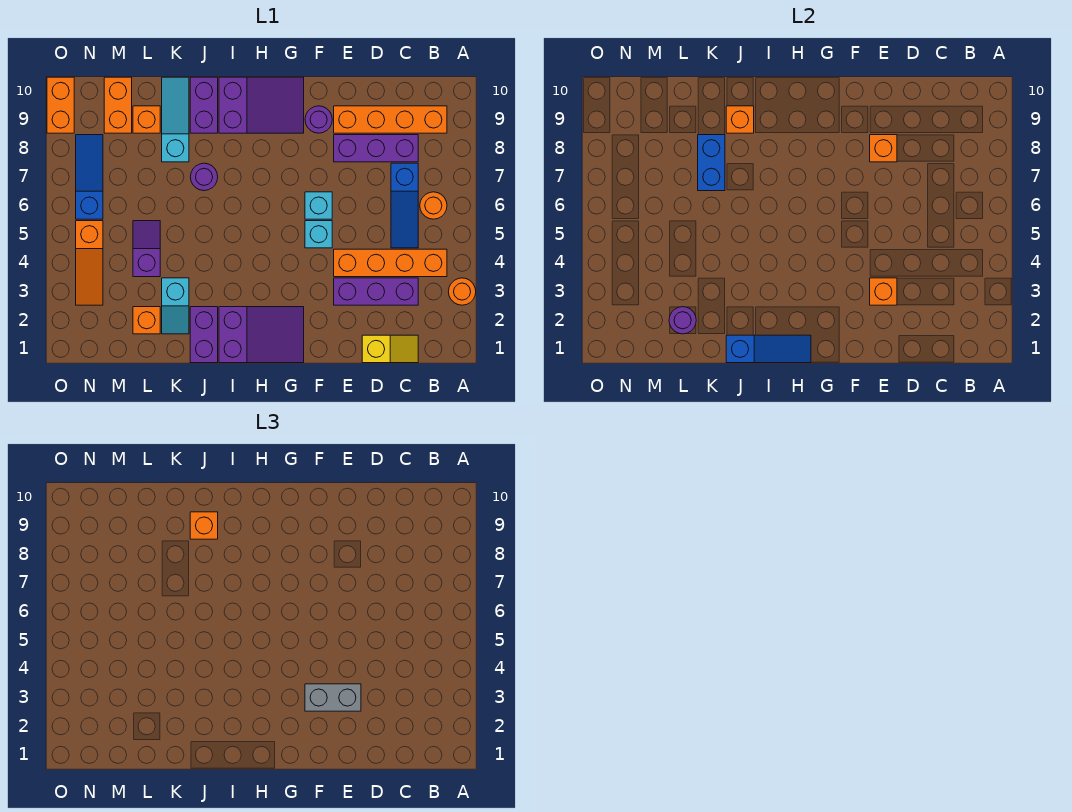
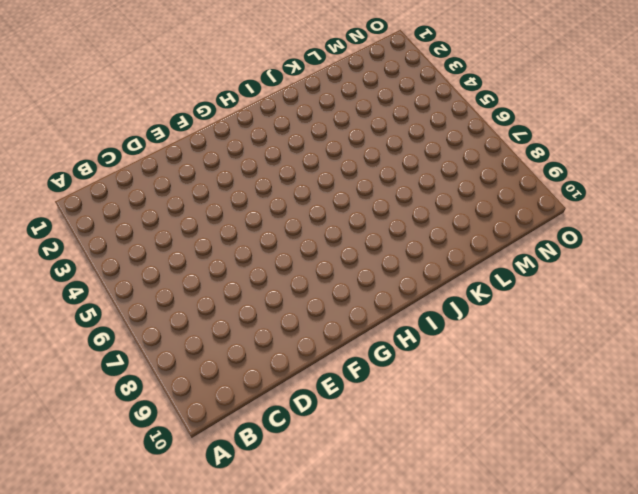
none -> orange 1x1 round brick [448,278,476,305]
none -> orange 1x4 brick [334,249,447,277]
none -> orange 1x1 round brick [420,192,447,219]
none -> orange 1x4 brick [334,106,447,133]

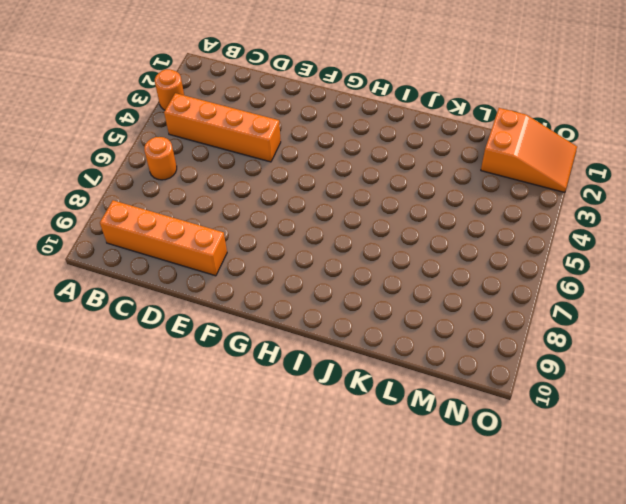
orange 2x3 slope [481,108,577,192] -> none
none -> yellow 1x2 slope [362,335,418,363]
none -> purple 1x3 brick [334,278,418,305]
none -> blue 1x3 slope [391,163,418,248]
none -> purple 1x3 brick [334,135,418,162]

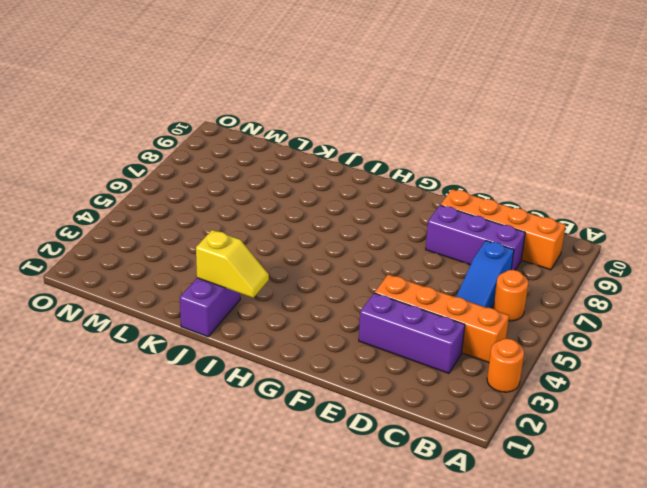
yellow 1x2 slope [196,230,269,298] -> yellow 1x2 slope moved to [362,335,418,363]
none -> cyan 1x1 brick [305,221,332,248]
none -> cyan 1x1 brick [305,192,332,219]
none -> purple 1x1 round brick [305,106,332,133]
none -> purple 2x3 slope [219,307,304,363]

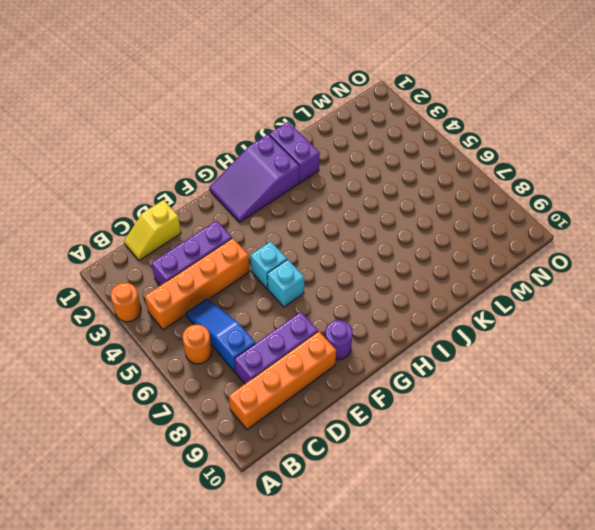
none -> purple 2x3 slope [219,77,304,133]
none -> purple 1x1 round brick [190,163,218,191]
none -> purple 1x2 brick [190,77,218,133]
none -> cyan 1x2 slope [162,278,189,334]

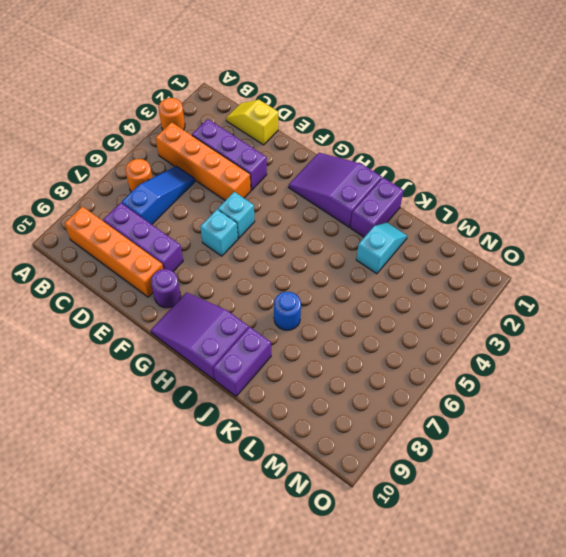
blue 1x1 round brick [274,292,301,330] -> purple 1x1 round brick [190,163,218,191]
none -> cyan 1x3 slope [162,77,189,162]
none -> orange 1x1 brick [133,307,160,334]
none -> purple 1x2 slope [133,221,160,277]
none -> orange 1x1 brick [133,106,160,133]

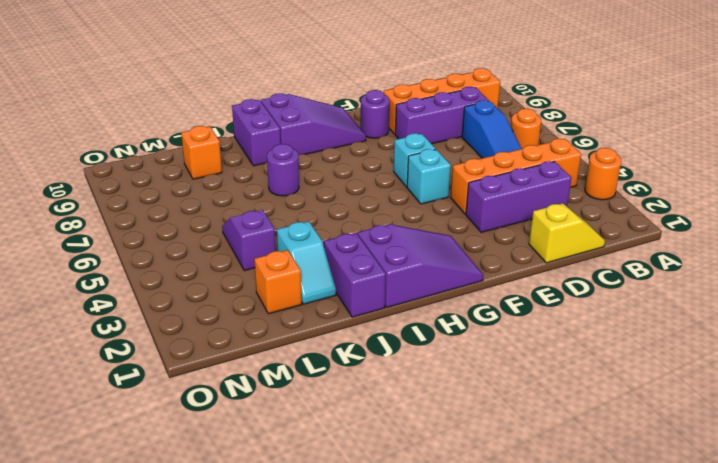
none -> cyan 1x3 slope [162,77,189,162]
none -> orange 1x2 brick [104,77,132,133]
none -> orange 1x3 slope [76,221,103,305]
none -> blue 1x3 slope [76,135,103,219]

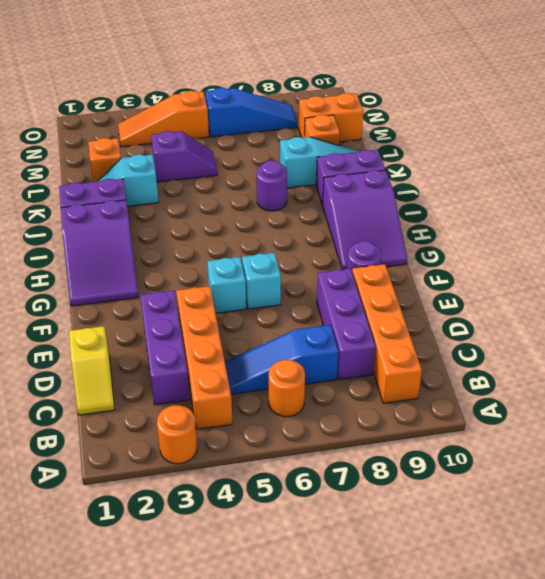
none -> orange 1x2 brick [47,77,74,133]
none -> orange 1x1 brick [870,278,897,305]
none -> orange 1x1 brick [870,135,897,162]
none -> blue 1x3 slope [726,335,811,363]

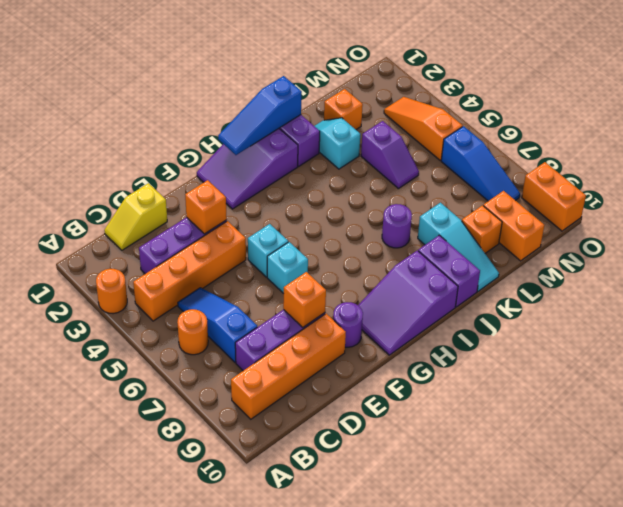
none -> orange 1x1 brick [726,106,754,133]
none -> blue 1x2 brick [698,135,725,191]
none -> purple 1x1 round brick [669,307,696,334]
none -> grey 1x2 brick [305,684,361,711]

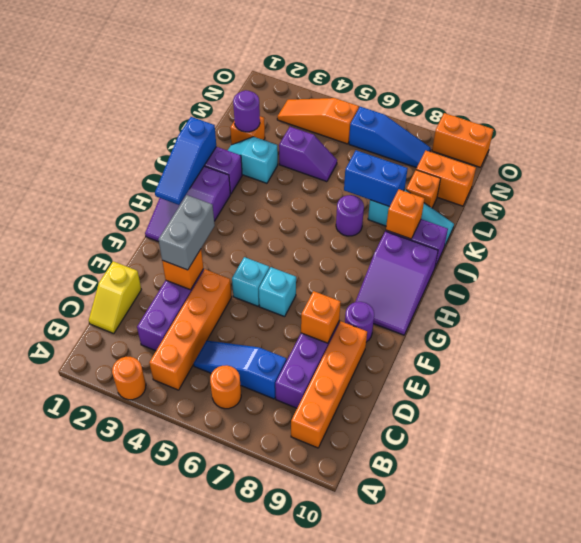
none -> orange 1x1 brick [190,512,218,539]

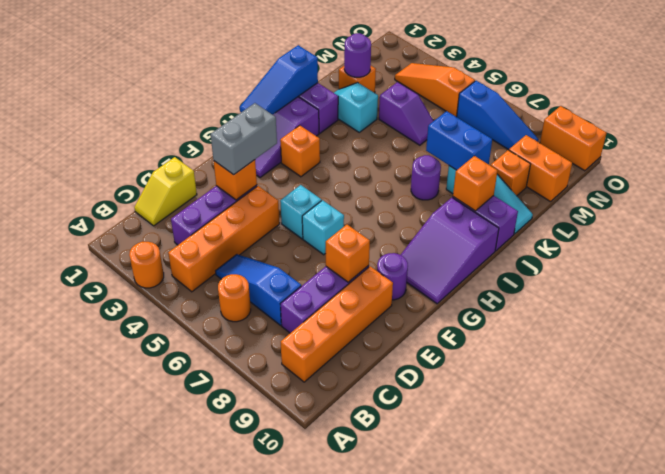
orange 1x1 brick [280,125,320,177] -> orange 1x1 brick moved to [190,512,218,539]

